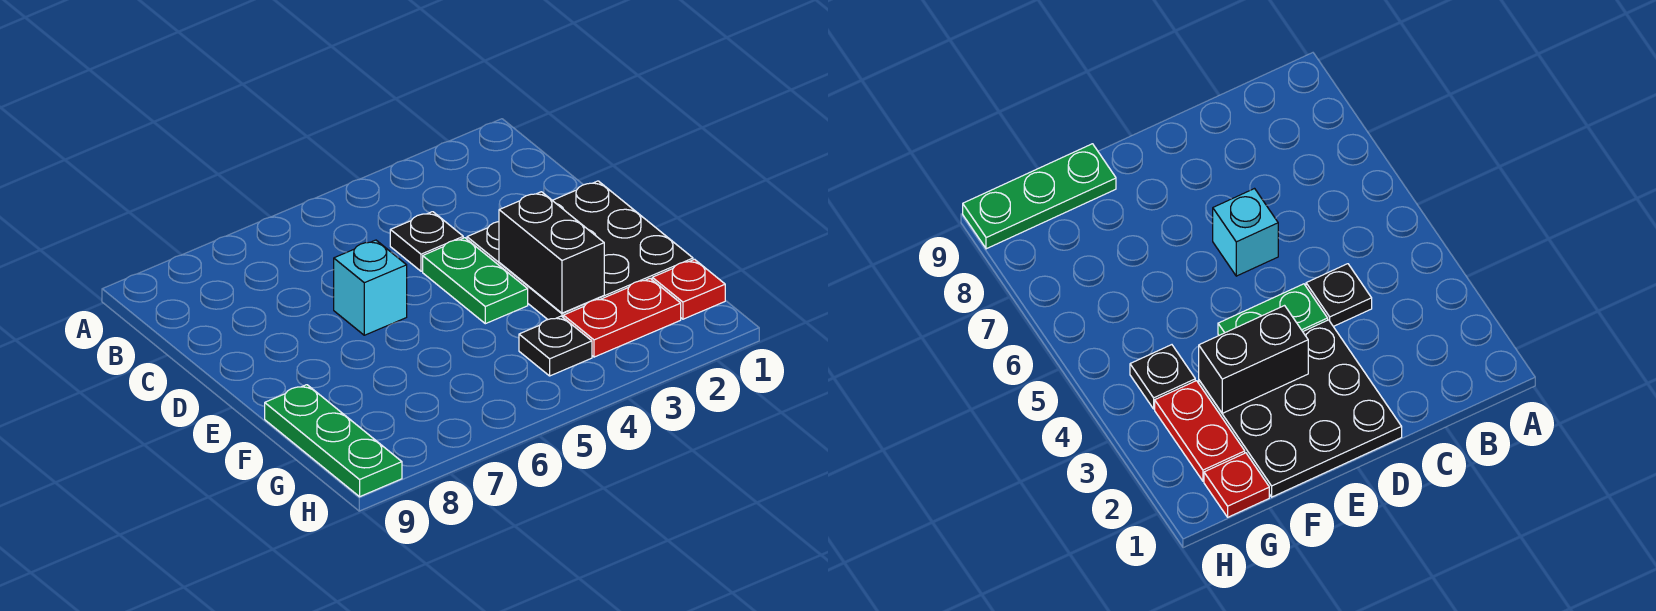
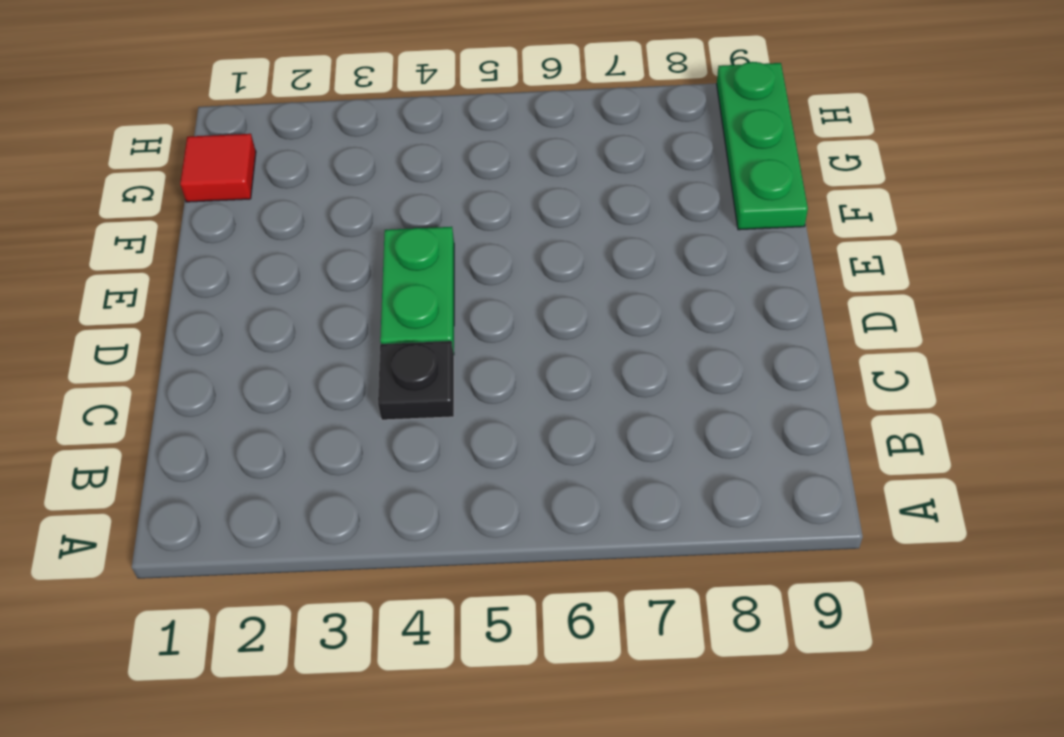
red 1x1 tile [180,134,256,202] -> red 1x1 plate [652,259,725,319]
none -> black 3x3 plate [467,181,693,319]
none -> cyan 1x1 brick [334,240,407,335]

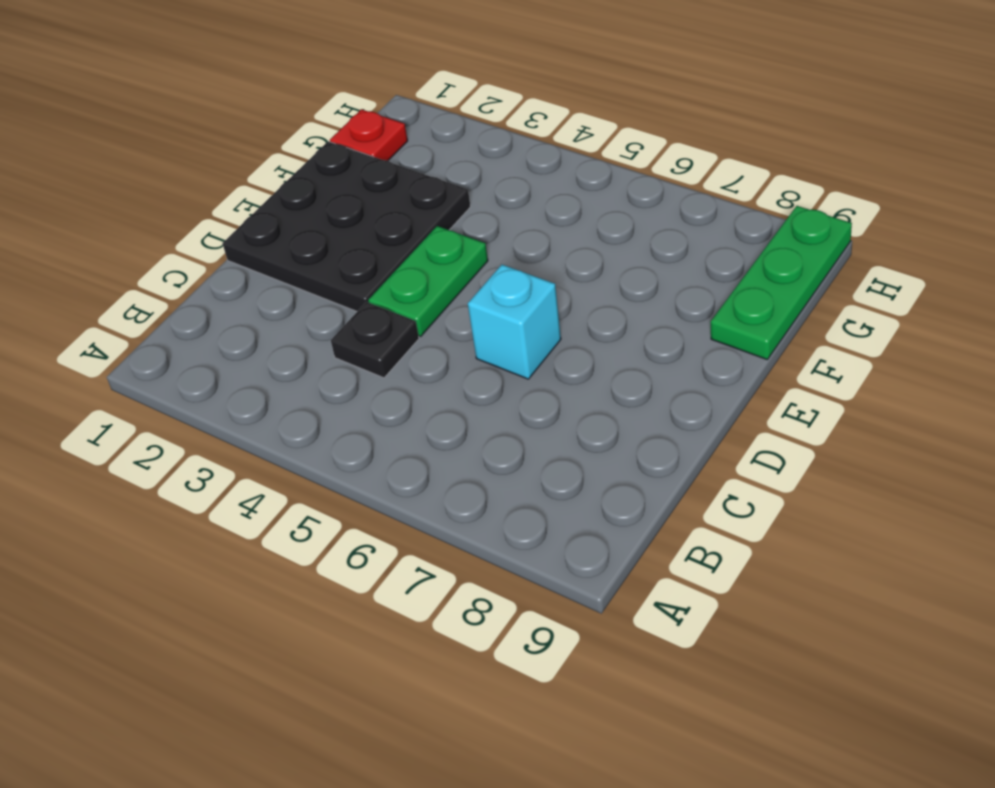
none -> red 1x2 plate [563,278,681,357]
none -> black 1x1 plate [519,316,592,376]

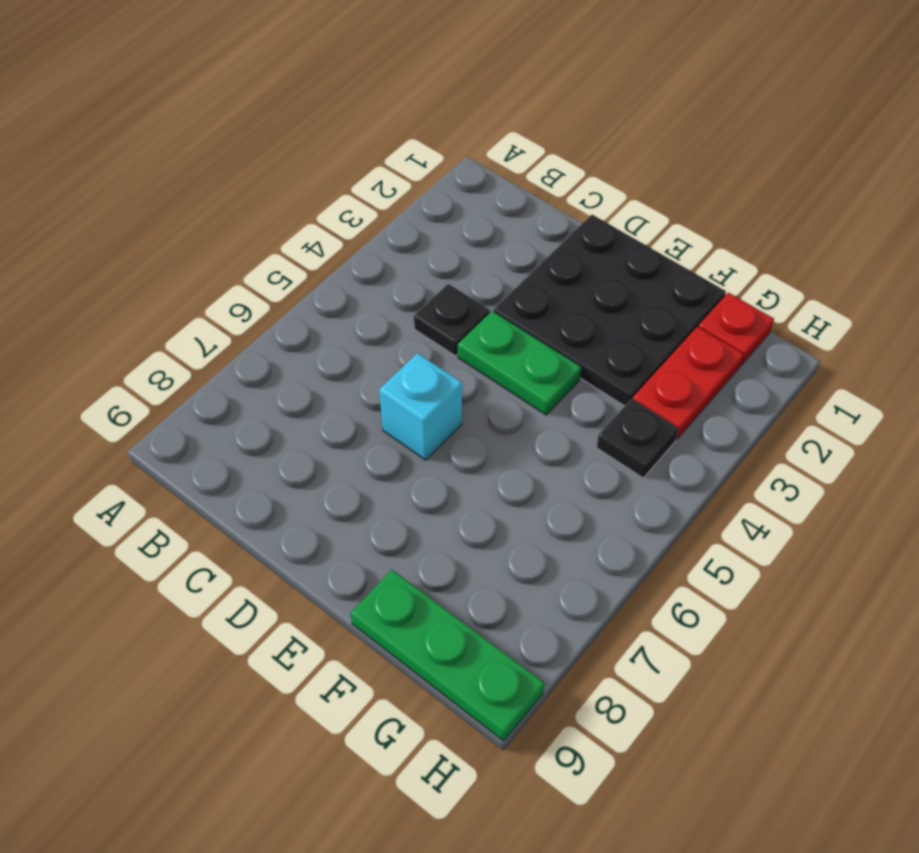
none -> black 1x2 brick [499,192,604,313]

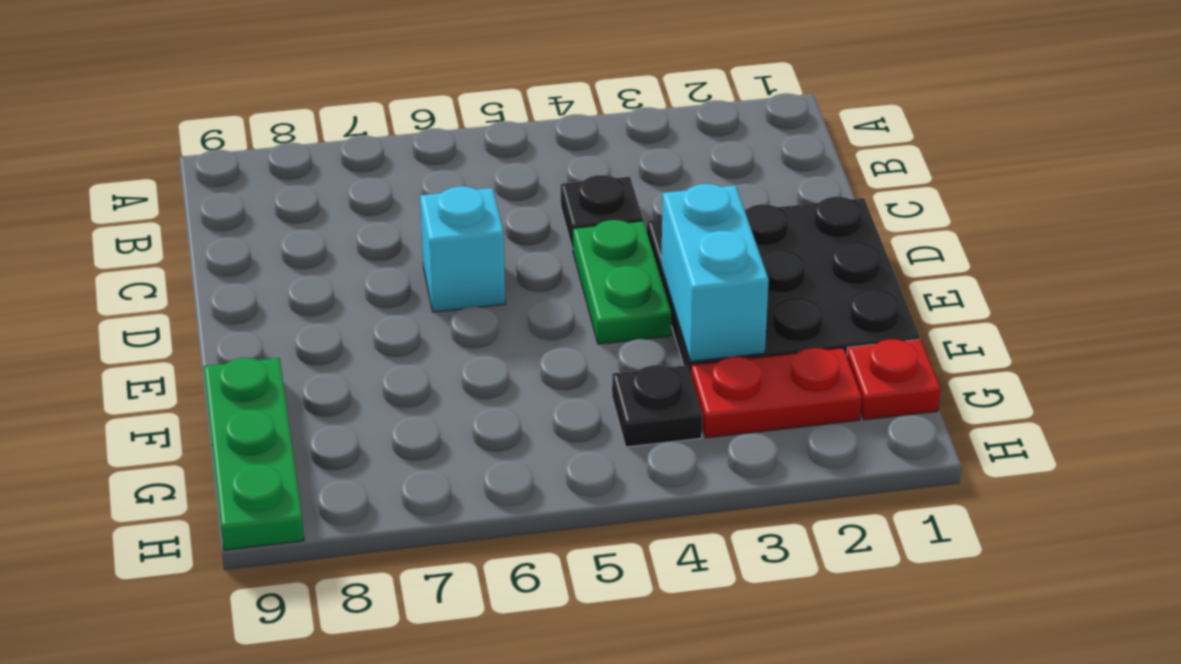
cyan 1x2 brick [661,184,769,362] -> black 1x2 brick [499,192,604,313]

